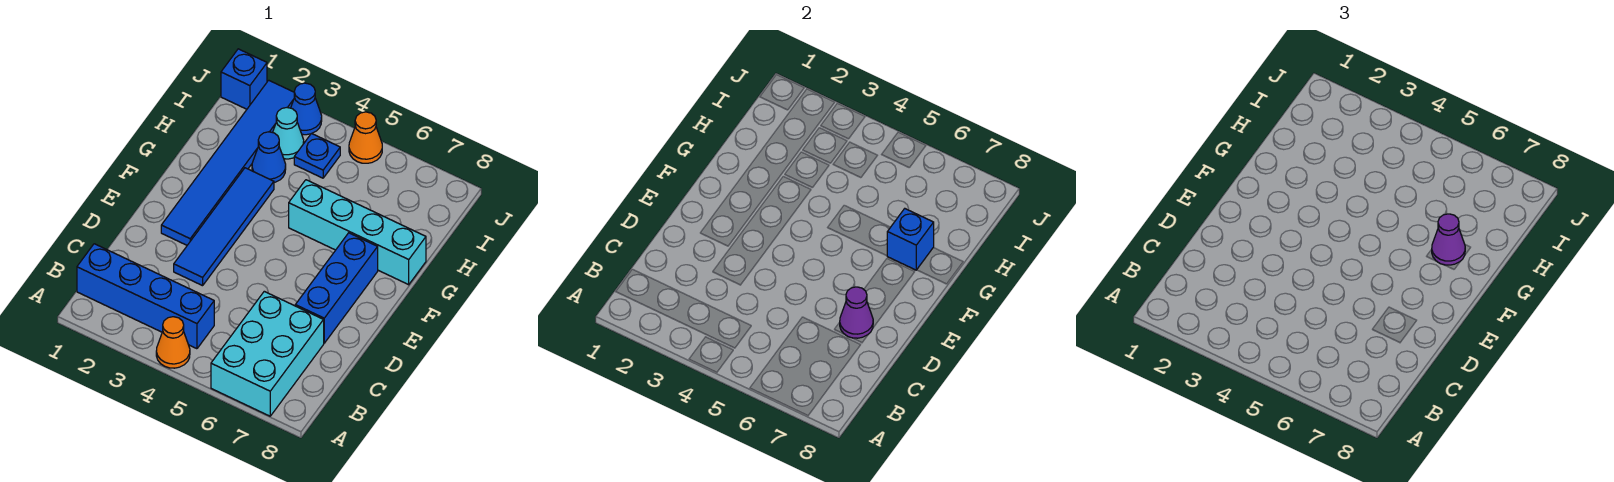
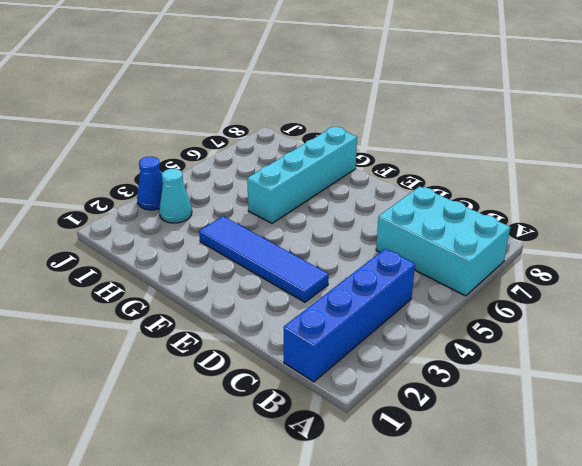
none -> orange 1x1 cone [156,317,190,368]
none -> blue 1x3 brick [295,233,378,343]
none -> blue 1x6 tile [161,80,295,245]

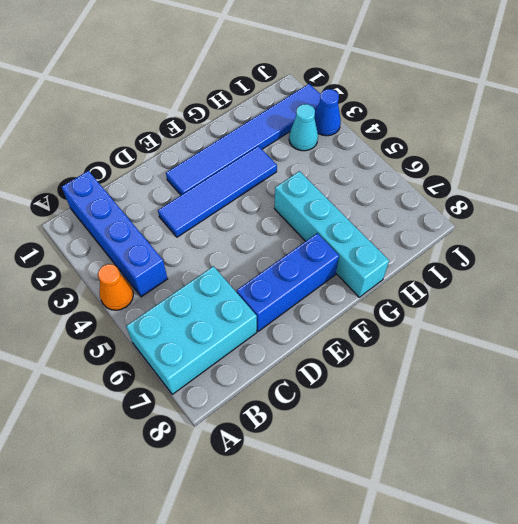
none -> blue 1x1 cone [252,132,286,183]
none -> blue 1x1 plate [294,133,340,178]
none -> blue 1x1 brick [221,49,267,109]

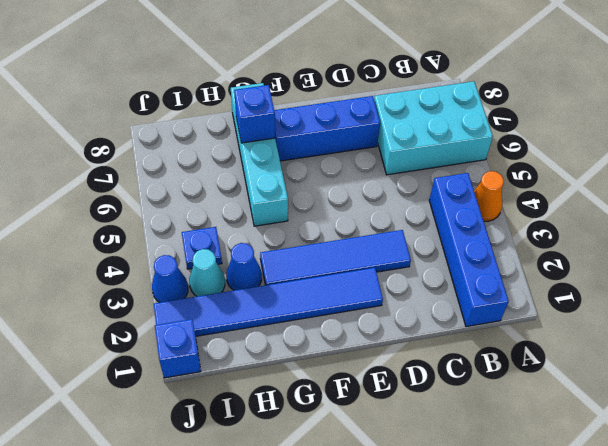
none -> orange 1x1 cone [349,112,382,163]
none -> purple 1x1 cone [840,287,873,338]
none -> purple 1x1 cone [1432,214,1465,265]

